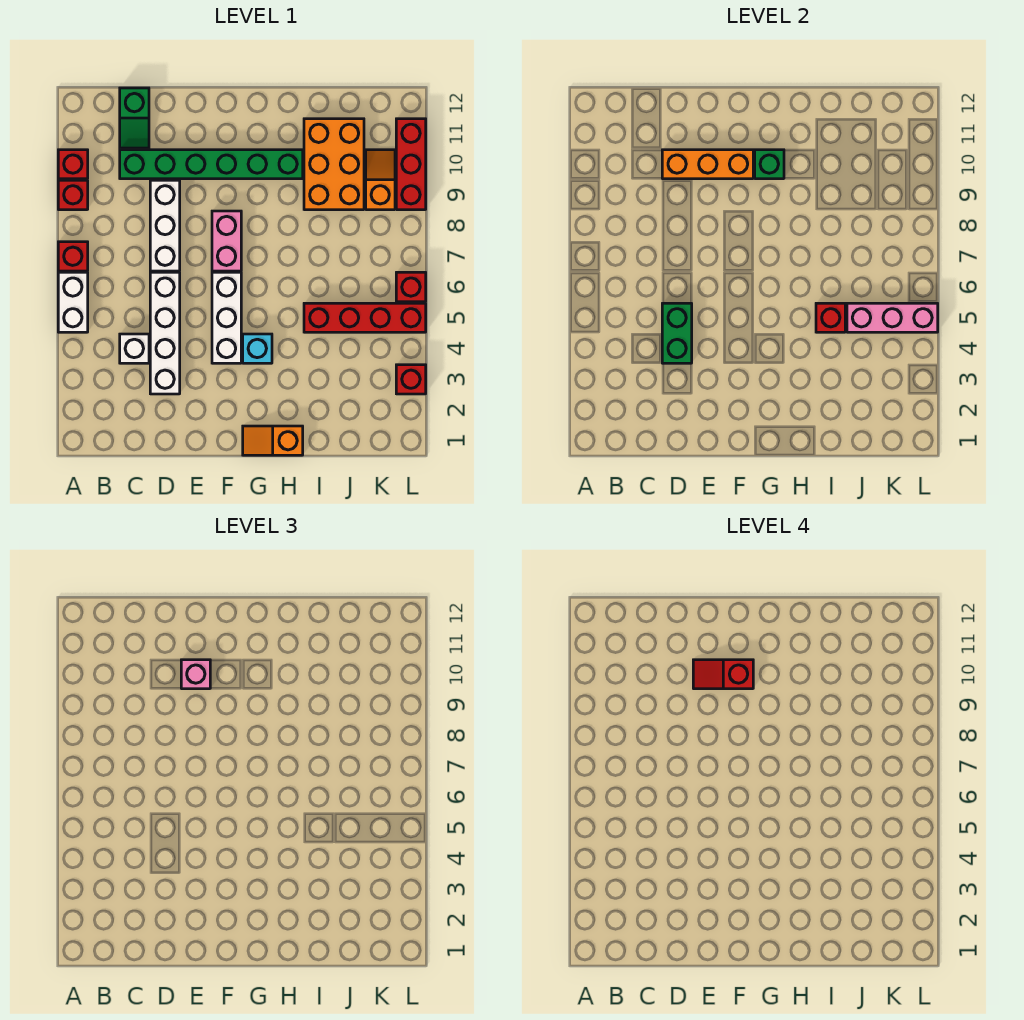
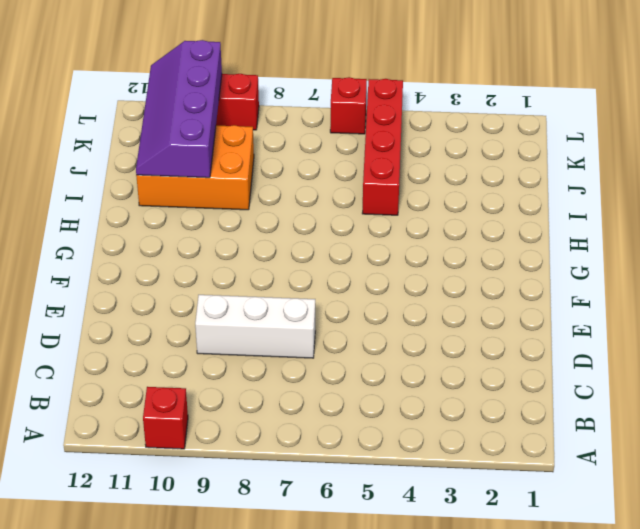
purple 2x4 slope [136,40,222,178] -> none
none -> white 1x2 brick [58,272,88,332]
none -> red 1x1 brick [58,242,88,271]
none -> red 1x1 brick [58,180,88,210]

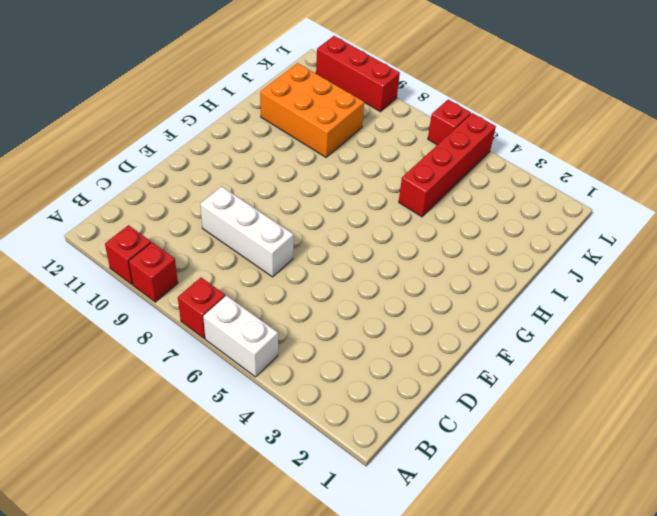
none -> white 1x1 brick [120,334,149,363]
none -> green 1x6 brick [120,150,303,179]
none -> green 1x2 slope [120,88,149,148]

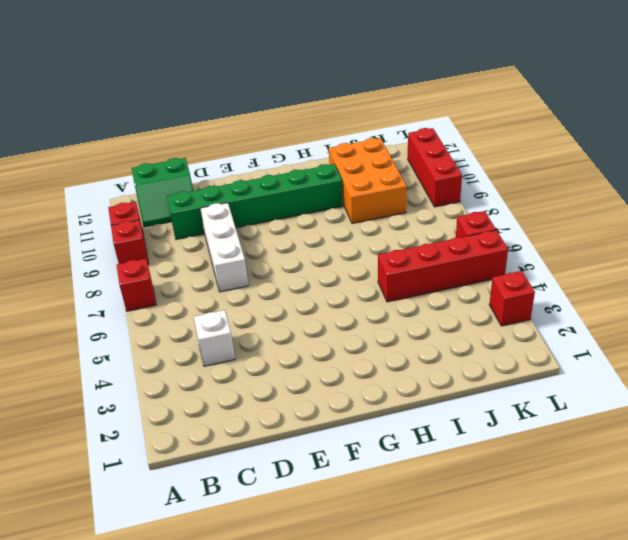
green 2x2 slope [132,158,193,227] -> green 1x2 slope [120,88,149,148]
none -> white 1x2 brick [58,272,88,332]
none -> white 1x4 brick [150,272,180,394]
none -> white 1x3 brick [212,272,241,363]

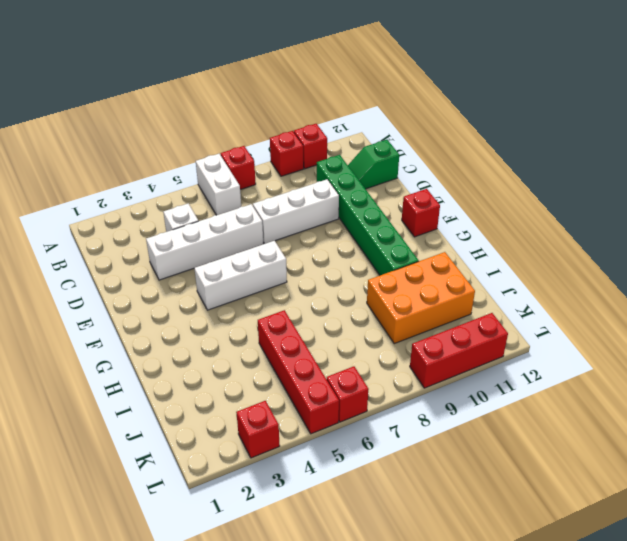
white 1x2 brick [196,154,241,215] -> white 1x2 brick turned to [58,272,88,332]
red 1x1 brick [402,189,440,237] -> red 1x1 brick moved to [816,303,845,332]
none -> pink 1x2 brick [212,211,241,271]
none -> orange 1x2 slope [243,426,303,455]
none -> cyan 1x1 brick [243,334,272,363]

